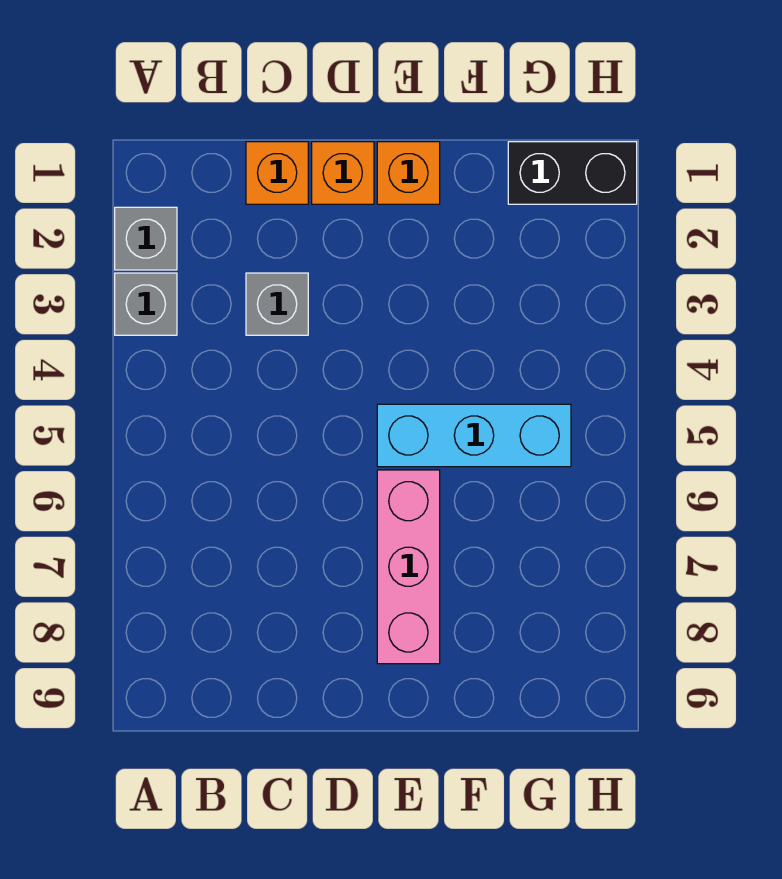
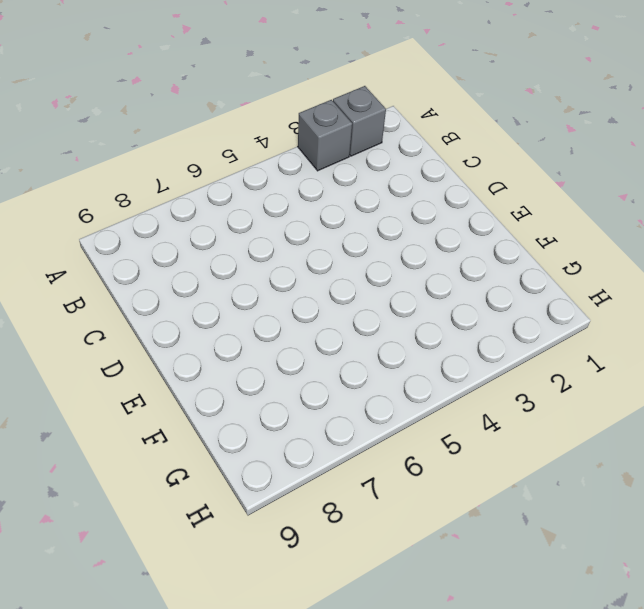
none -> orange 1x1 brick [246,142,308,204]
none -> grey 1x1 brick [246,273,308,335]

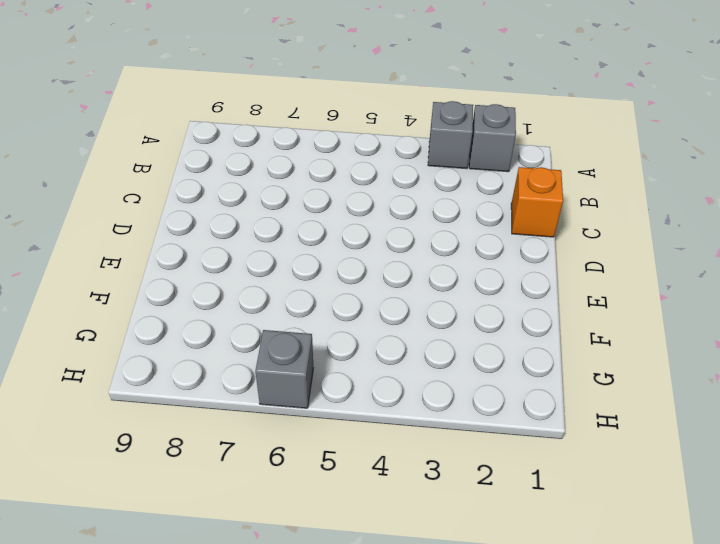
grey 1x1 brick [255,330,313,408] -> grey 1x1 brick moved to [246,273,308,335]
none -> orange 1x1 brick [312,142,374,204]
none -> orange 1x1 brick [377,142,440,204]

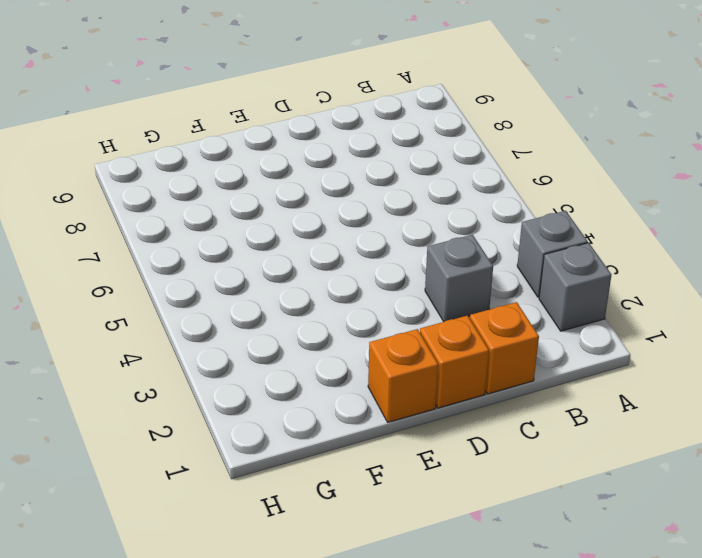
none -> cyan 1x3 brick [377,404,571,467]
none -> pink 1x3 brick [377,470,440,664]

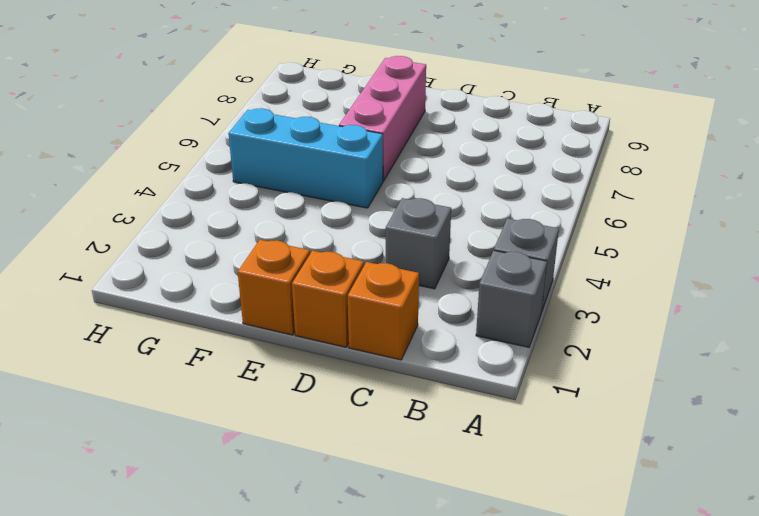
none -> black 1x2 brick [508,142,637,204]

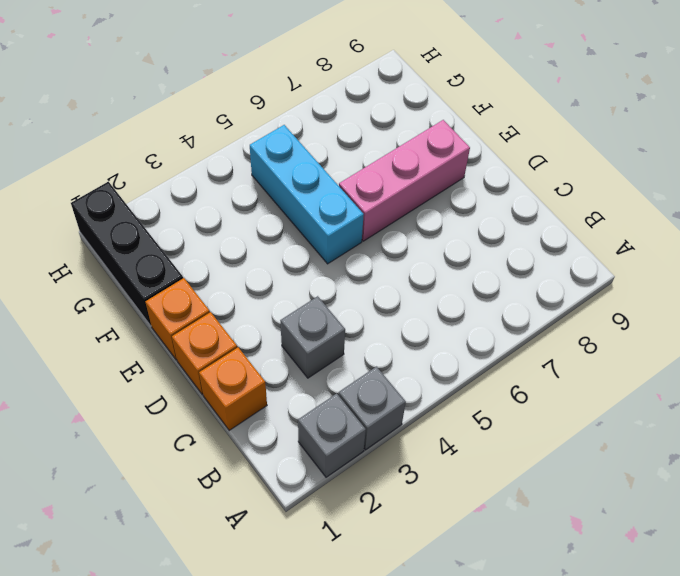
black 1x3 brick [71,182,183,326] -> black 1x2 brick [508,142,637,204]

